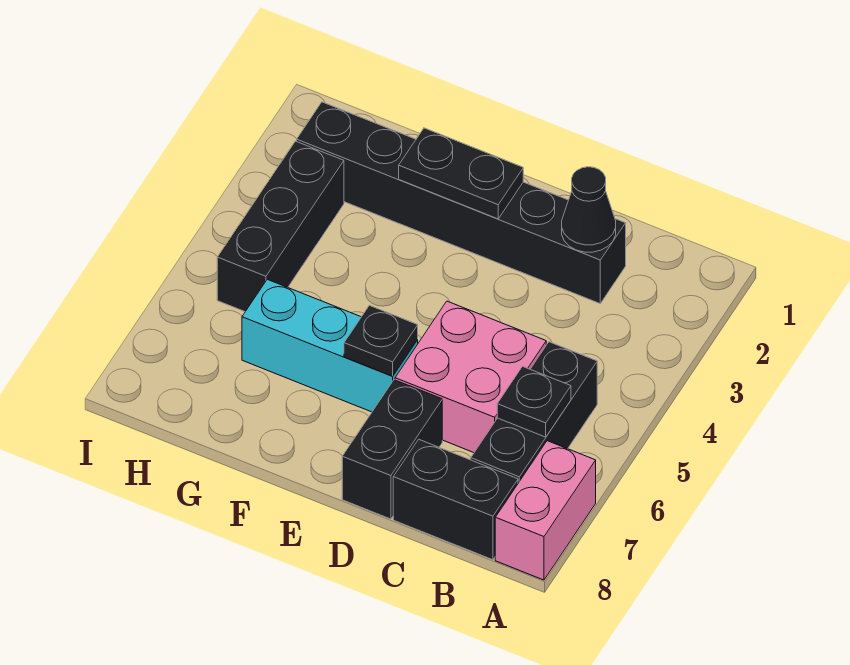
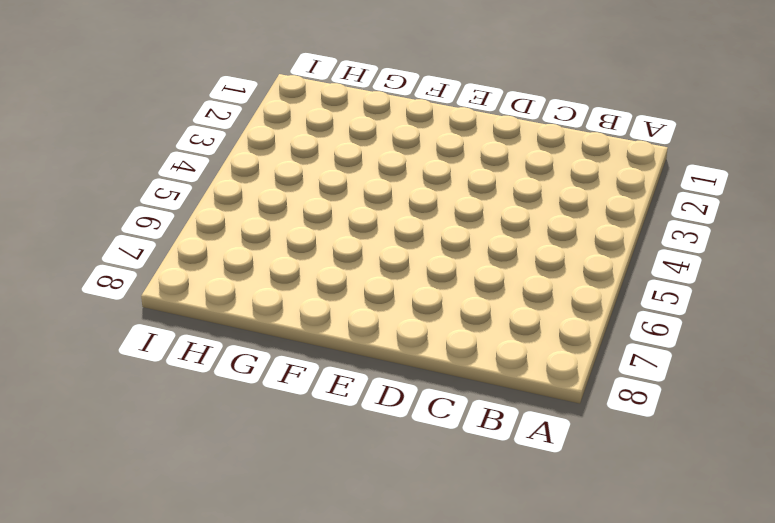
none -> pink 1x2 brick [495,441,596,580]
none -> black 1x3 brick [471,342,597,483]
none -> black 1x2 brick [393,439,518,560]

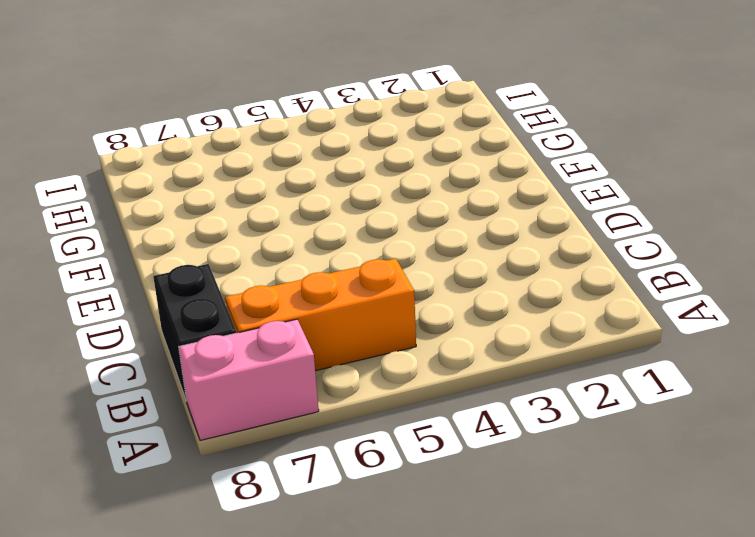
orange 1x3 brick [225,259,416,371] -> black 1x3 brick [471,342,597,483]
none -> black 1x6 brick [297,102,626,303]
none -> pink 2x2 brick [395,301,546,453]
none -> black 1x2 brick [342,380,442,519]

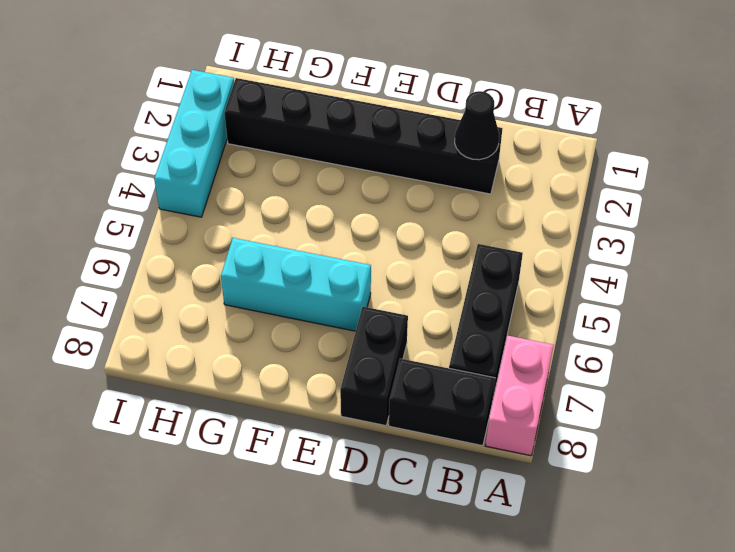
cyan 1x3 brick [154,70,234,217] -> none
none -> pink 2x2 brick [395,301,546,453]
none -> black 1x3 brick [217,141,344,312]
none -> black 1x1 plate [497,366,571,437]

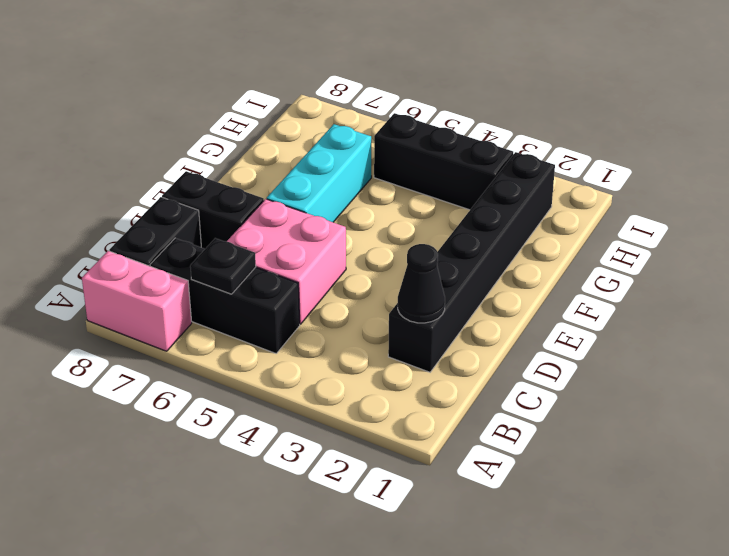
none -> black 1x2 plate [399,128,523,219]
none -> black 1x1 plate [344,305,418,376]

